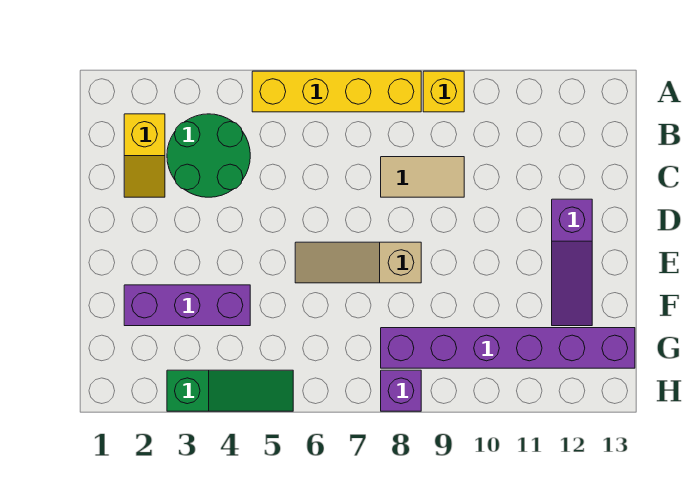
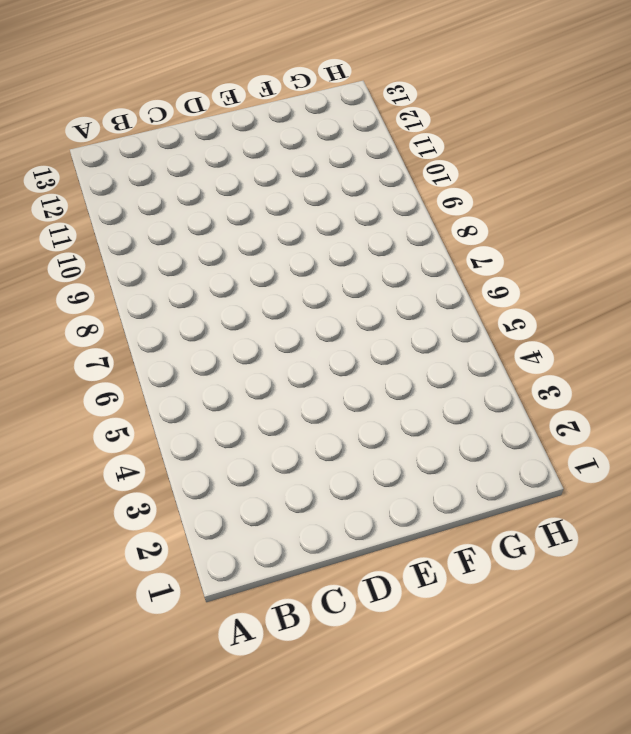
none -> yellow 1x4 brick [252,71,421,112]
none -> yellow 1x1 brick [423,71,464,112]

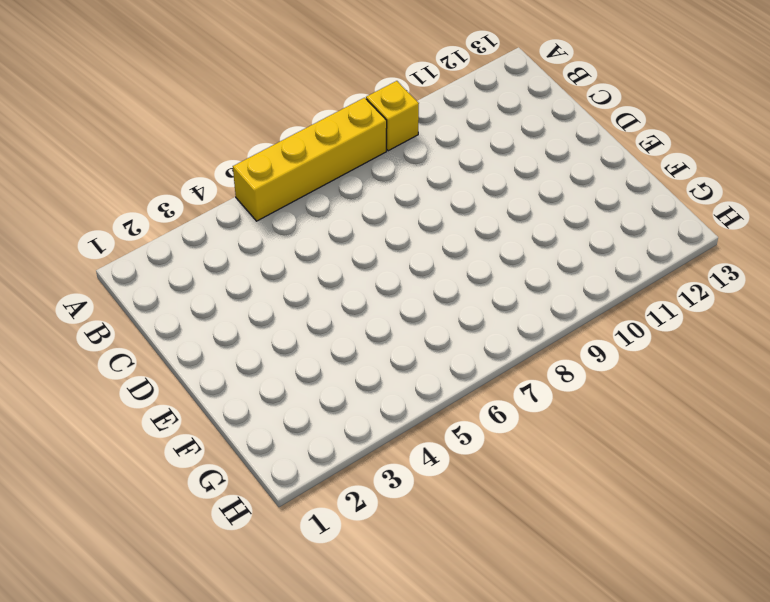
none -> yellow 1x2 slope [124,114,165,197]
none -> green 2x2 round brick [167,114,250,197]

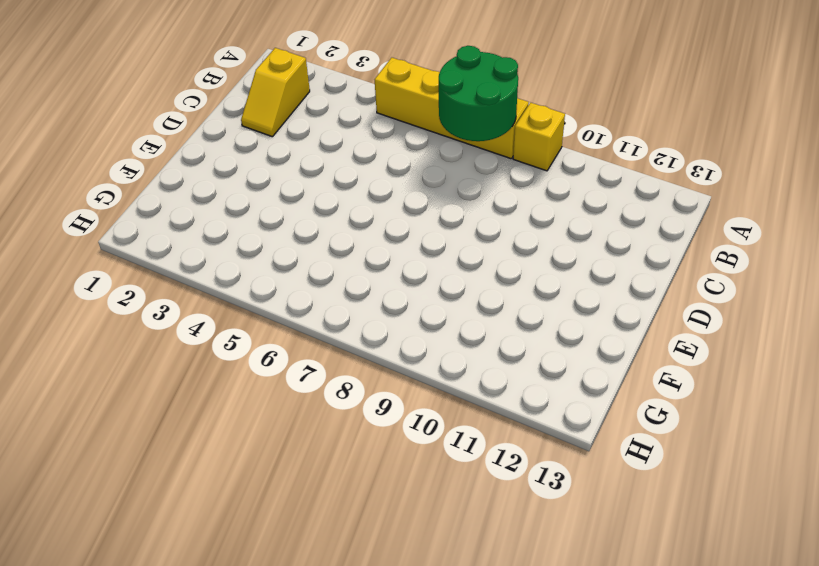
green 2x2 round brick [439,46,518,141] -> green 2x2 round brick moved to [167,114,250,197]
none -> tan 1x2 tile [381,157,464,197]
none -> purple 1x3 slope [552,199,592,326]

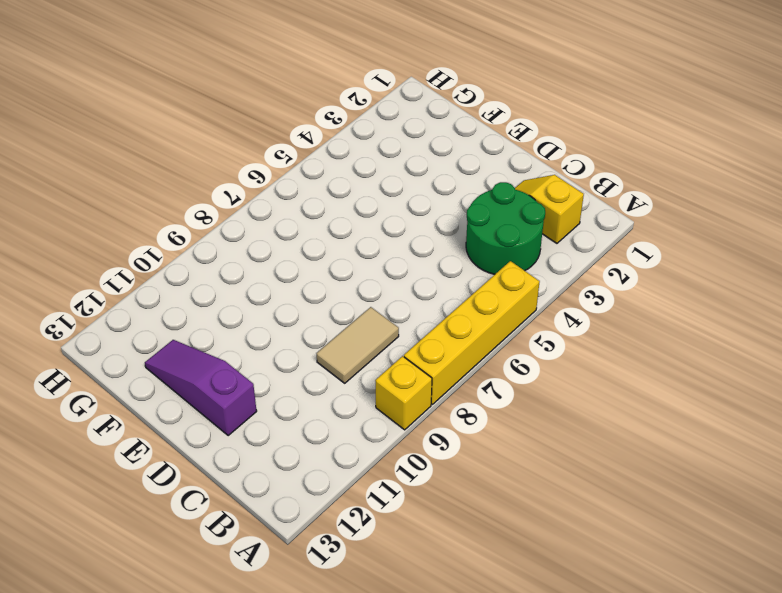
none -> tan 1x3 slope [295,242,421,283]
none -> purple 1x3 brick [124,285,250,326]

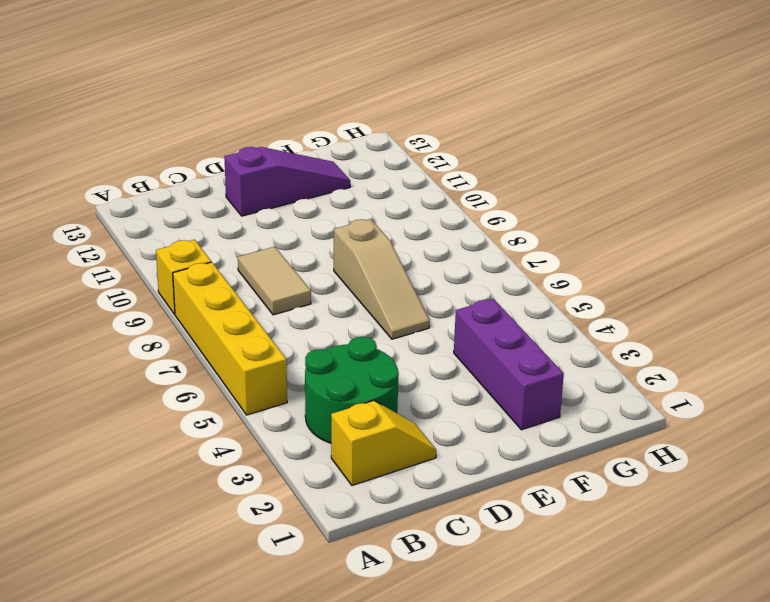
none -> purple 1x6 brick [381,328,635,368]
none -> green 1x3 slope [167,370,293,411]

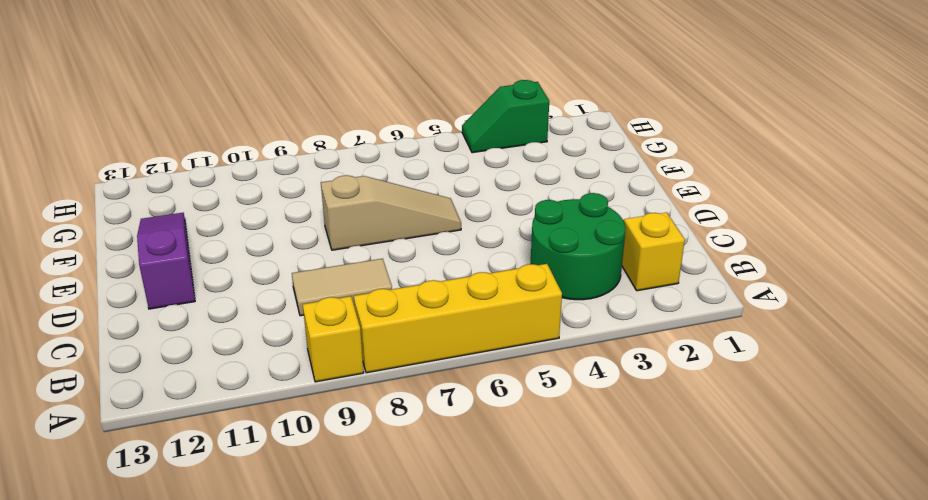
green 1x2 slope [462,80,549,153] -> green 1x3 slope [167,370,293,411]
none -> purple 1x3 brick [124,285,250,326]
none -> purple 1x6 brick [381,328,635,368]

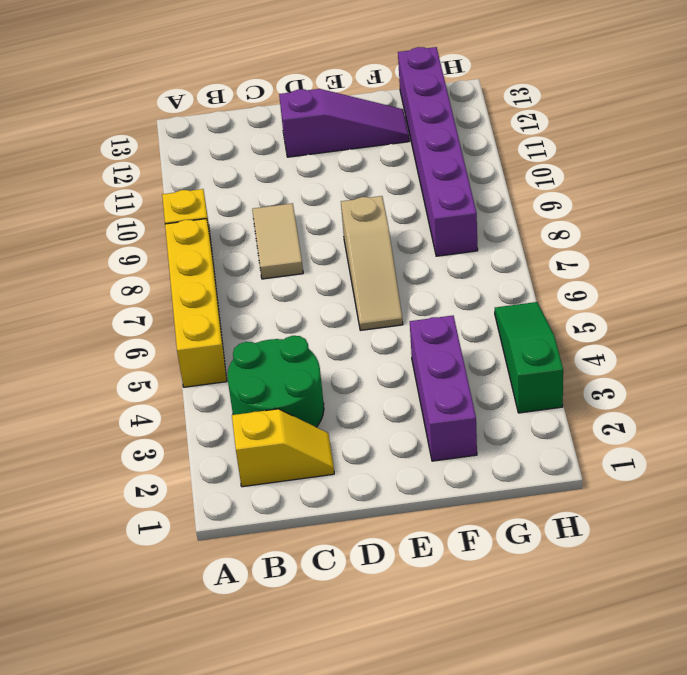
none -> purple 1x1 brick [381,370,421,411]

